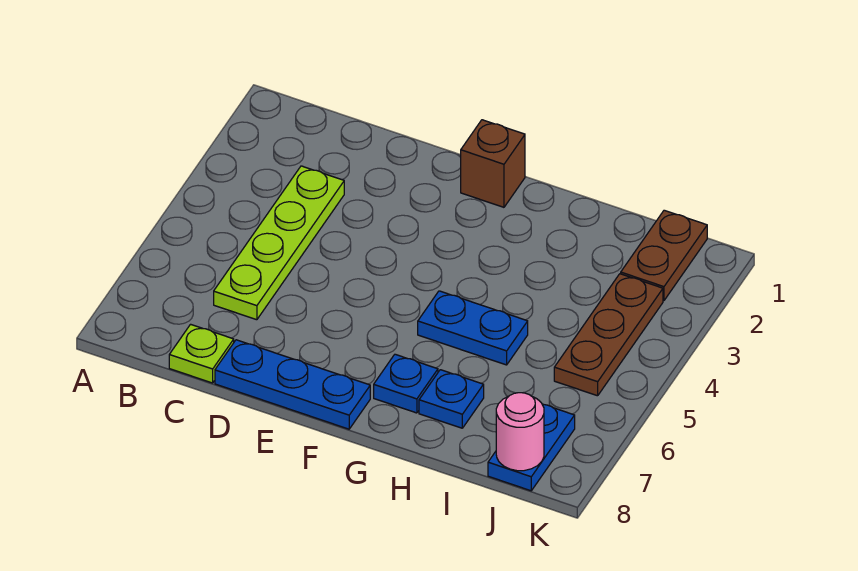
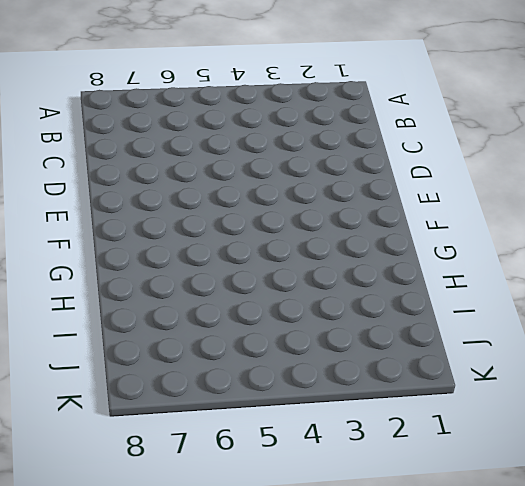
none -> lime 1x4 plate [214,166,344,320]
none -> lime 1x1 plate [169,324,234,383]

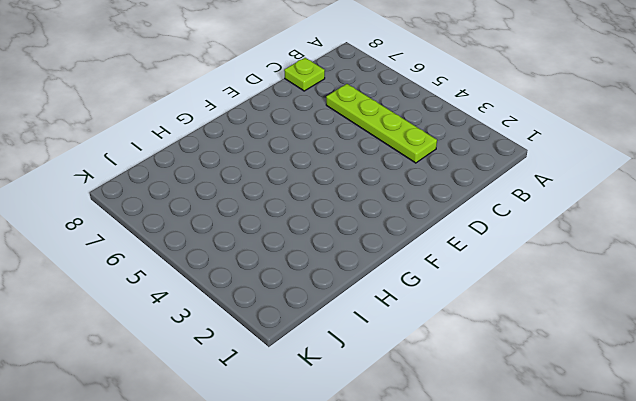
none -> blue 1x3 plate [215,340,370,429]
none -> brown 1x1 brick [461,120,525,207]

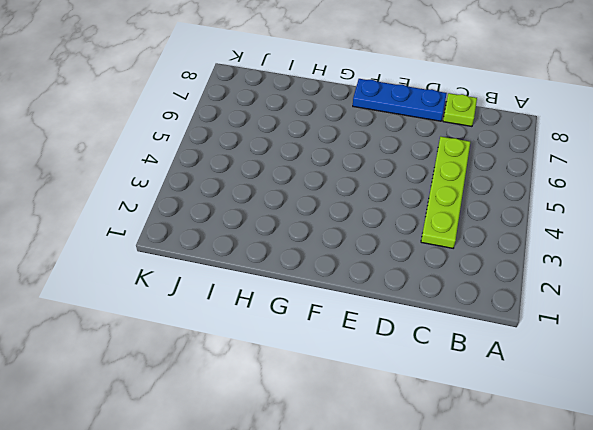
none -> brown 1x1 brick [461,120,525,207]
none -> blue 1x2 plate [418,291,528,365]

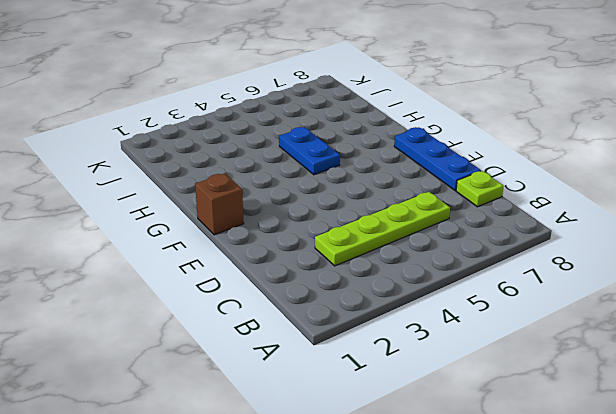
none -> blue 1x1 plate [374,354,438,413]
none -> blue 1x1 plate [419,370,484,428]

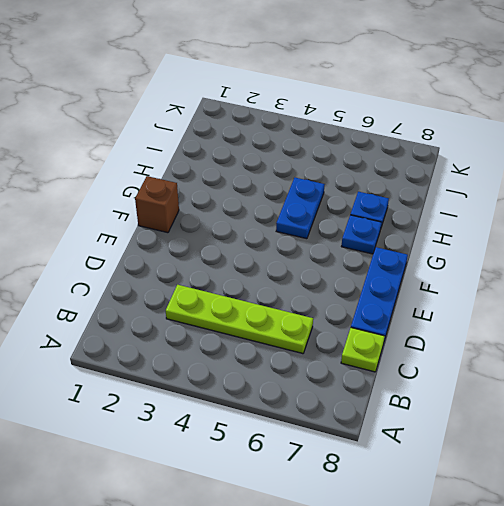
none -> brown 1x2 plate [621,210,707,301]
none -> brown 1x3 plate [554,274,663,396]

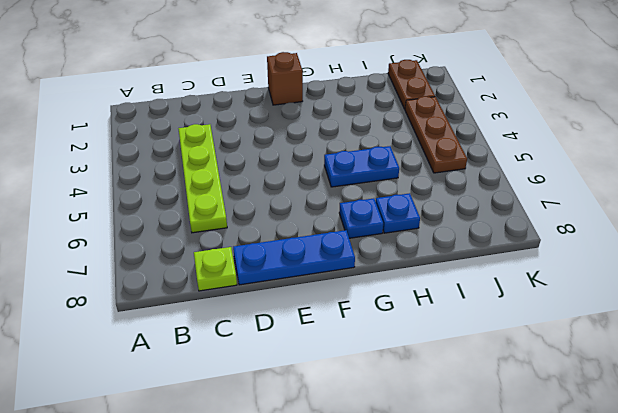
none -> blue 1x2 plate [488,404,575,491]
none -> pink 1x1 round brick [496,393,544,471]

